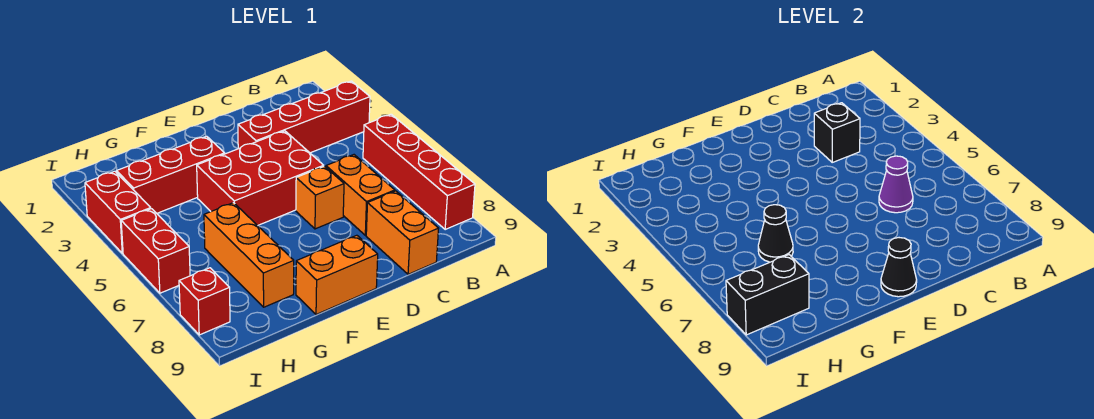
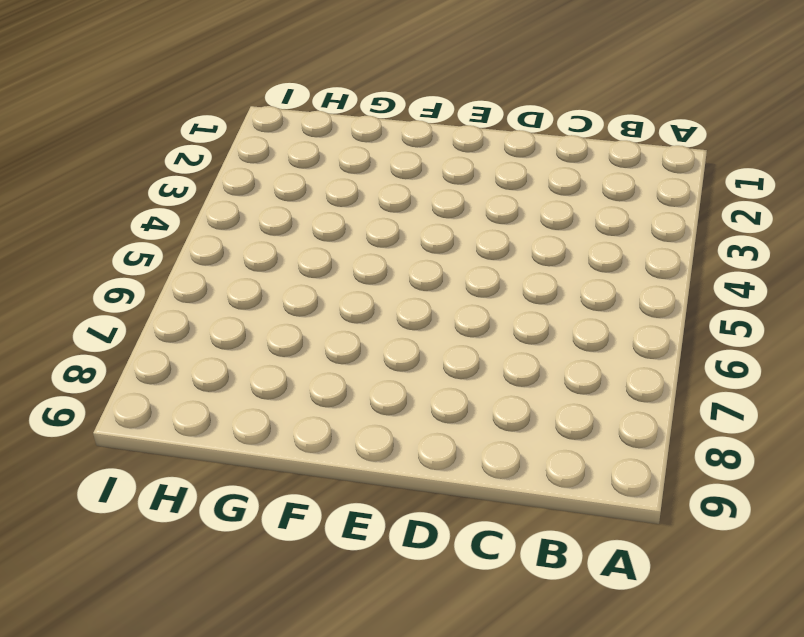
none -> red 1x4 brick [238,81,370,153]
none -> red 1x4 brick [363,114,475,229]
none -> orange 1x2 brick [326,155,395,235]

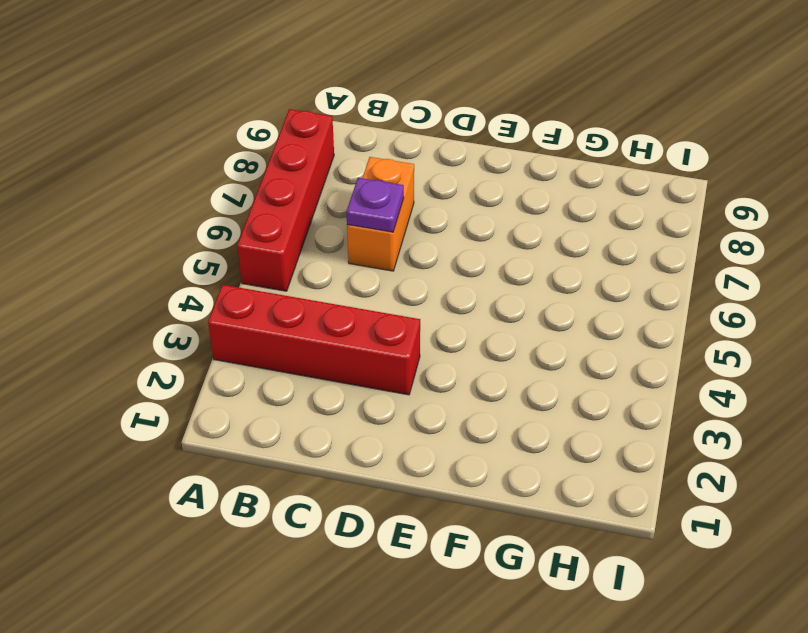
purple 1x1 plate [347,178,404,232] -> purple 1x1 cone [879,156,913,213]
none -> orange 1x2 brick [366,191,439,274]
none -> red 2x3 brick [197,131,324,226]
none -> orange 1x1 brick [296,166,344,229]

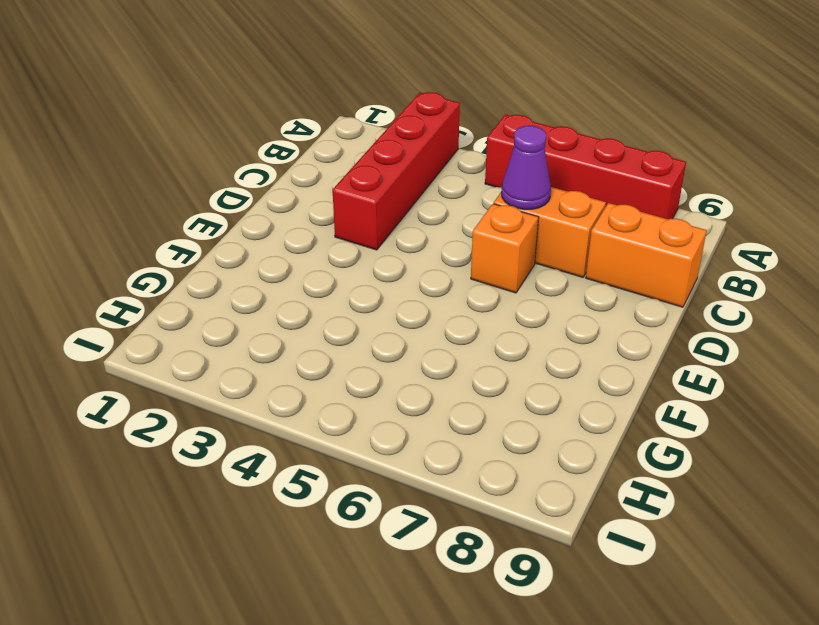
none -> red 2x3 brick [197,131,324,226]
none -> orange 1x2 brick [296,235,378,314]
none -> red 1x3 brick [116,136,225,213]

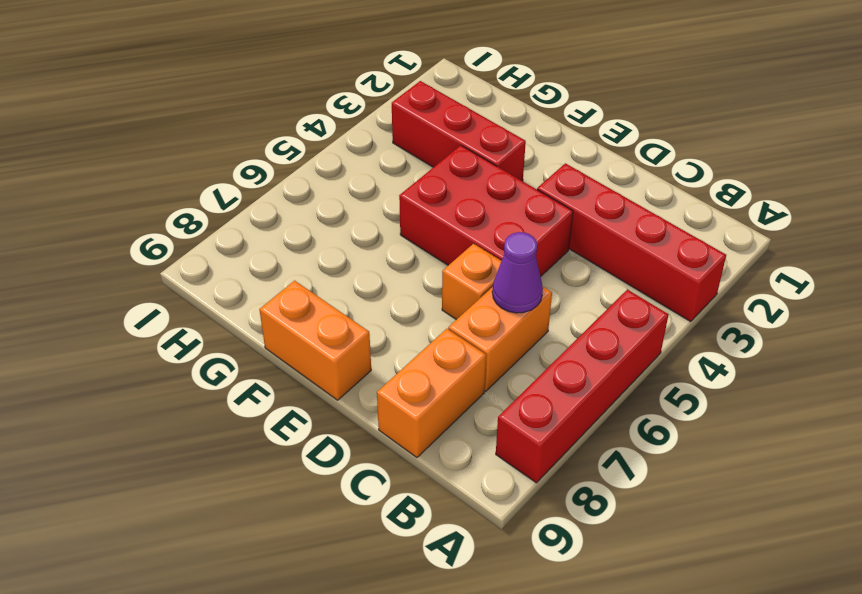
none -> orange 1x3 brick [204,203,294,307]
none -> red 1x2 brick [85,171,151,253]
none -> red 1x2 brick [121,209,190,293]

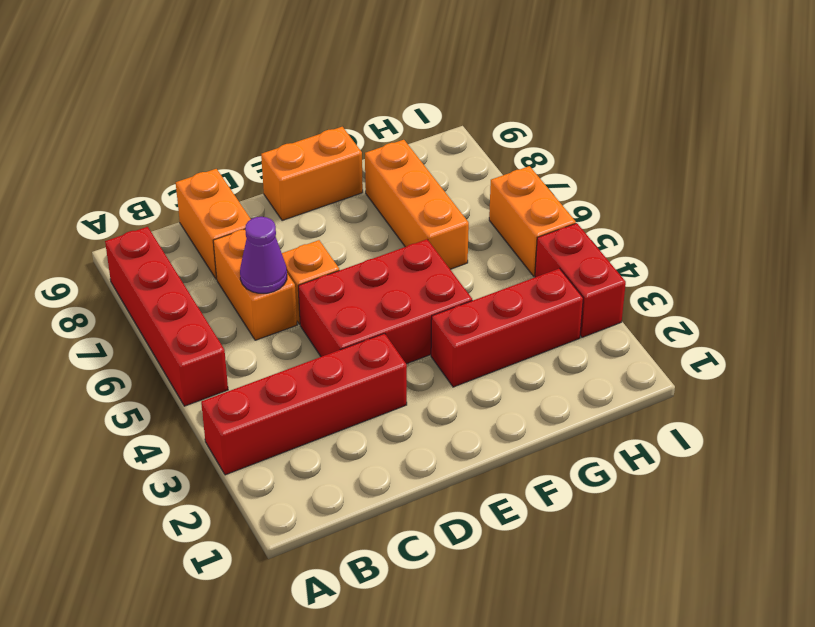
orange 1x2 brick [489,166,576,276] -> red 1x2 brick [121,209,190,293]
none -> red 1x1 brick [179,268,230,335]
none -> black 1x1 brick [814,103,860,162]
none -> black 1x1 cone [881,238,917,297]

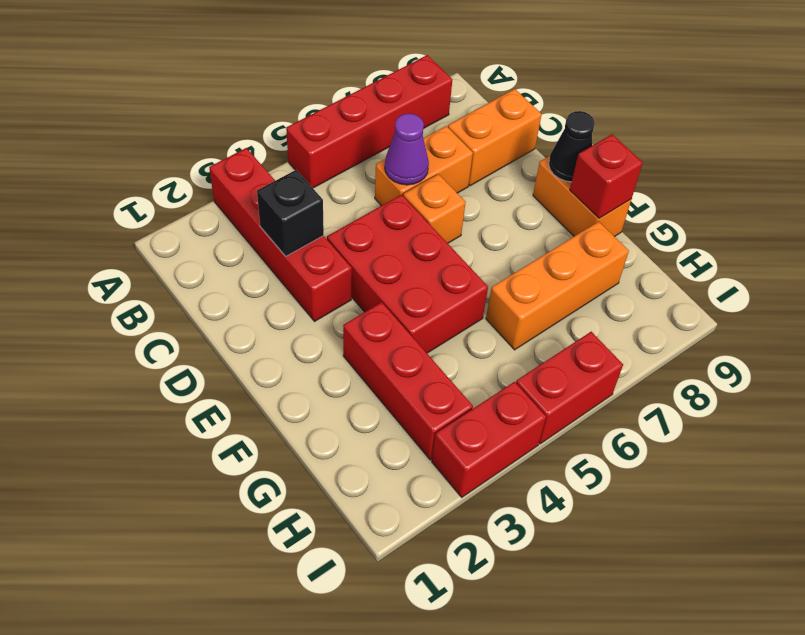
red 1x1 brick [570,134,643,218] -> red 1x1 brick moved to [179,268,230,335]
none -> black 1x1 cone [758,205,793,262]
none -> black 1x2 brick [726,255,809,335]

